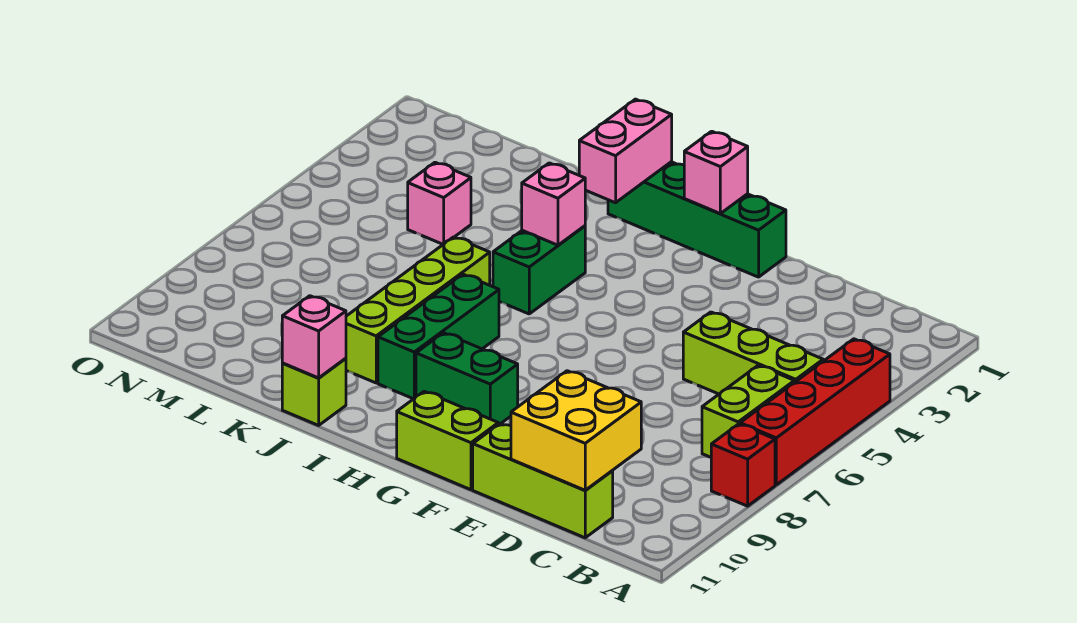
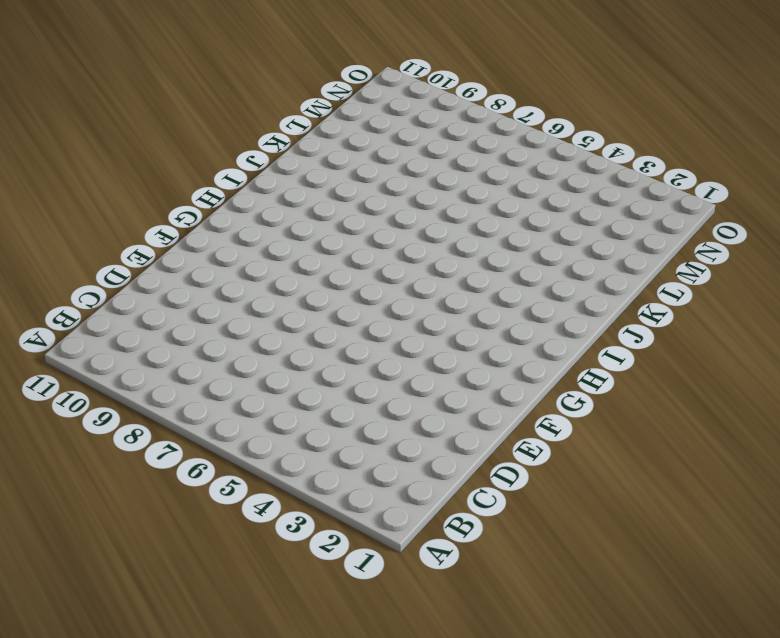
none -> red 1x4 brick [740,339,890,485]
none -> red 1x1 brick [711,424,775,506]
none -> lime 1x3 brick [683,312,823,394]

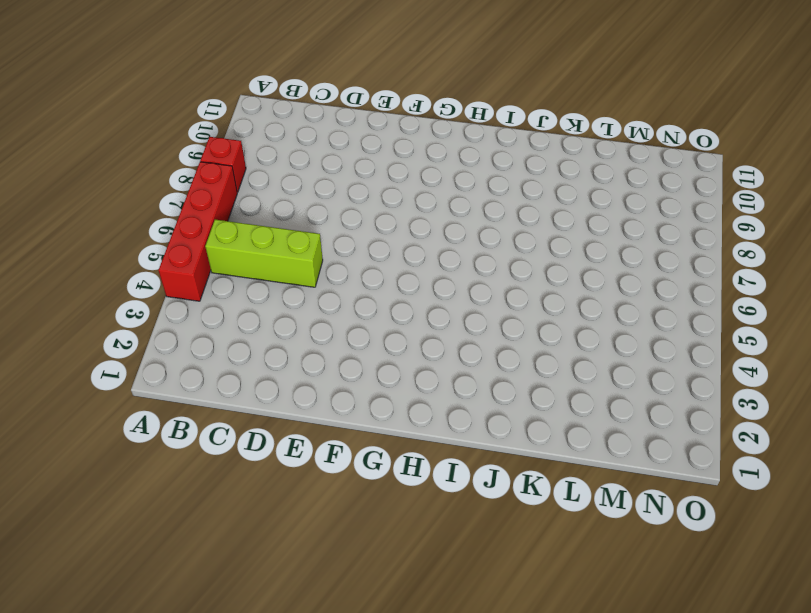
none -> lime 1x2 brick [702,365,794,457]
none -> lime 1x3 brick [473,423,613,538]
none -> green 1x4 brick [608,162,786,277]

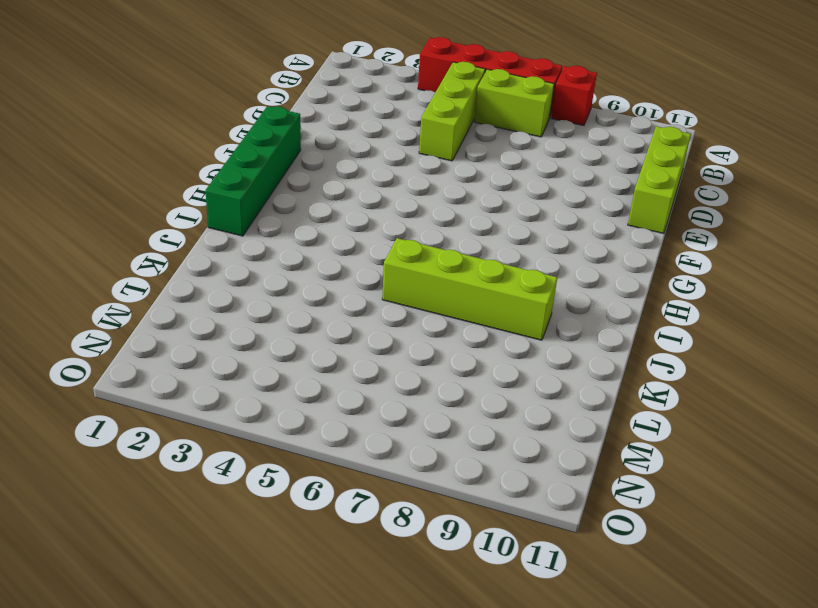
none -> lime 1x2 brick [397,391,498,490]
none -> green 1x2 brick [416,333,518,425]
none -> green 1x2 brick [493,226,585,314]

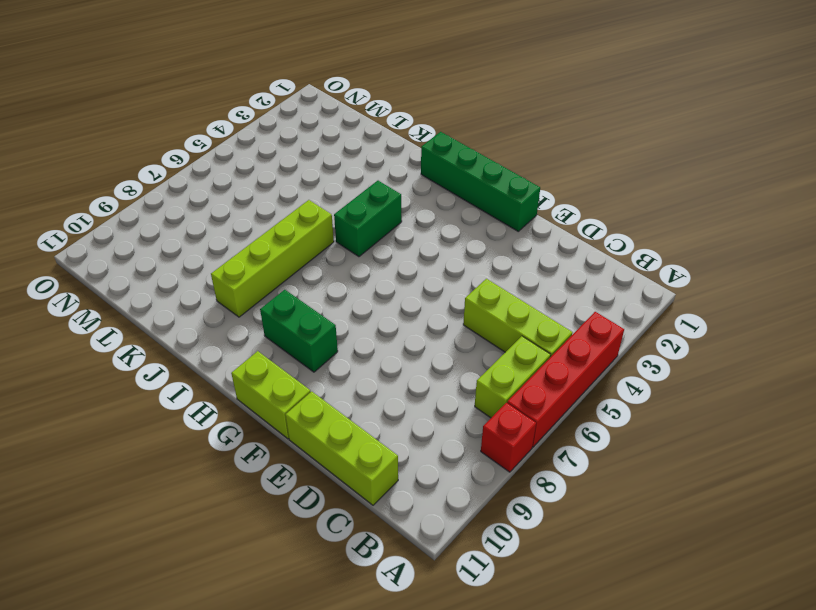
none -> green 1x3 brick [378,274,499,399]
none -> lime 1x1 brick [282,358,346,425]
none -> pink 1x1 brick [408,162,471,244]

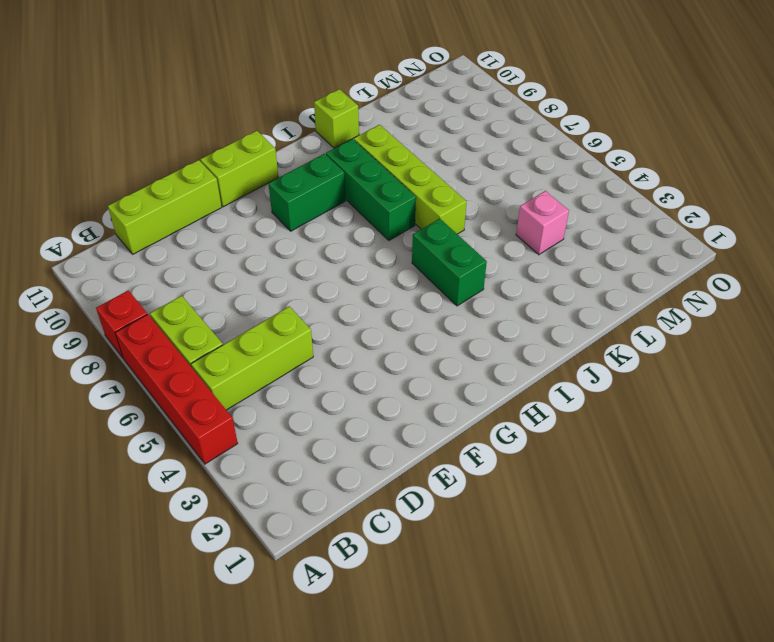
none -> green 1x4 brick [608,162,786,277]
none -> yellow 2x2 brick [511,371,641,490]
none -> pink 1x1 brick [684,131,748,213]

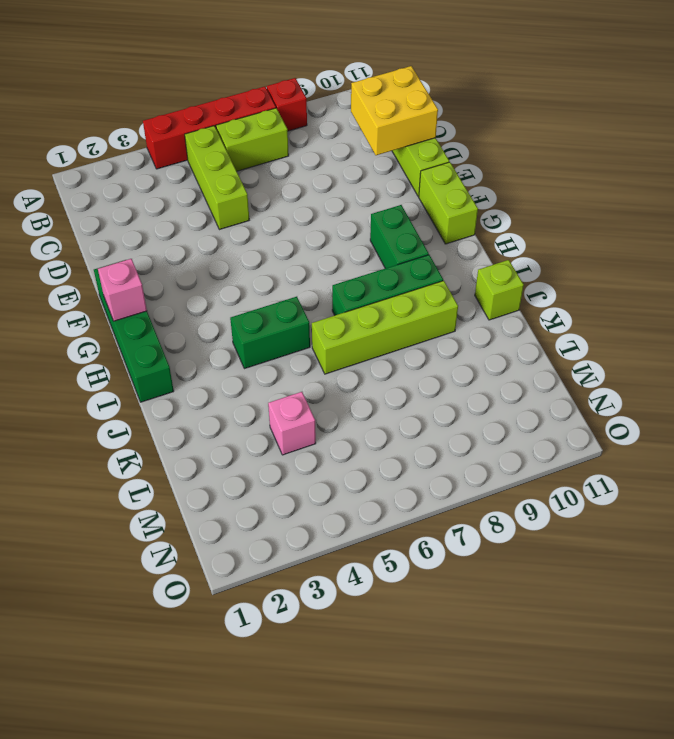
none -> pink 1x2 brick [579,99,672,203]
none -> pink 1x1 brick [522,163,585,245]
none -> pink 1x1 brick [282,296,346,378]

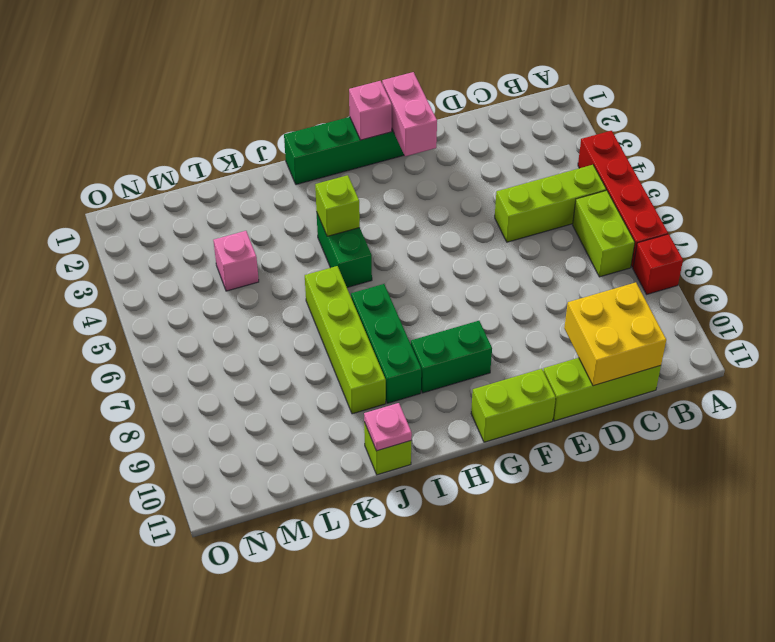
pink 1x2 brick [382,72,437,156] -> pink 1x2 brick moved to [579,99,672,203]
lime 1x1 brick [315,175,360,236] -> pink 1x1 brick [522,163,585,245]
pink 1x1 plate [364,403,412,451] -> pink 1x1 brick [282,296,346,378]

